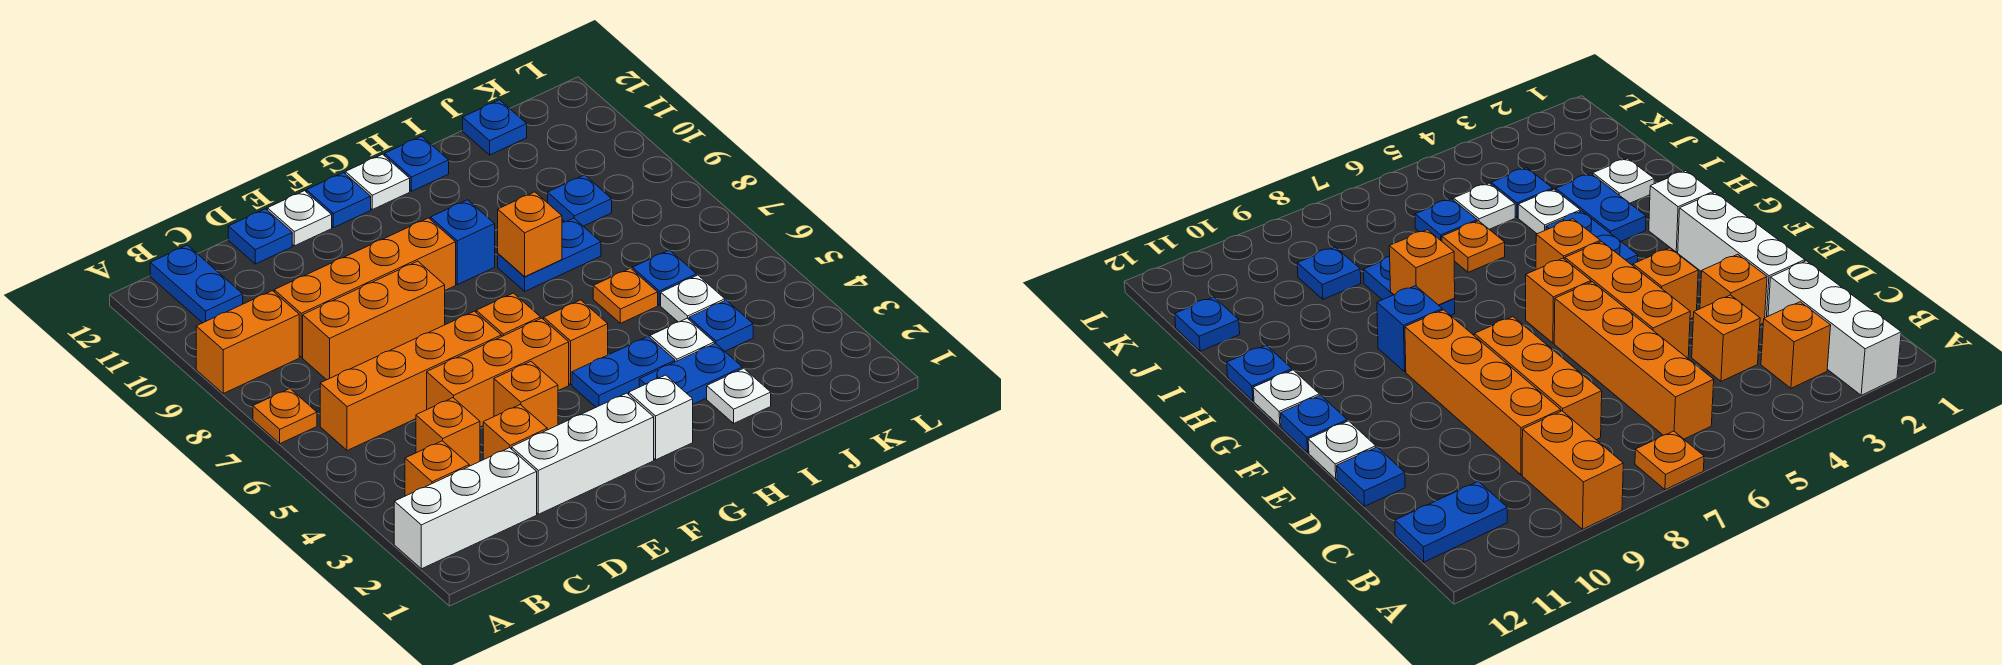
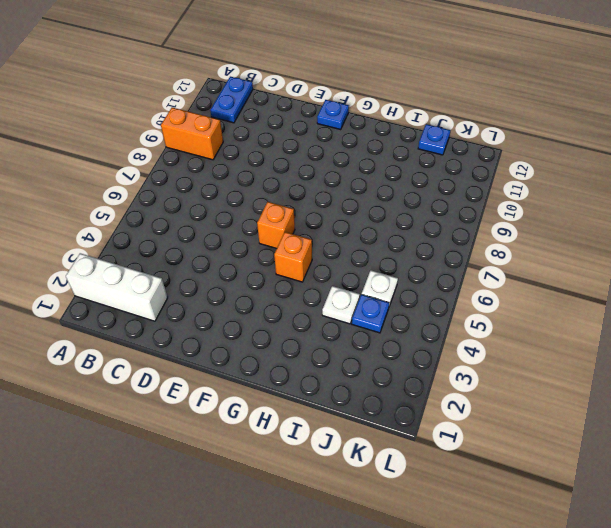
none -> orange 1x1 plate [253,388,317,444]
none -> orange 1x1 brick [405,441,469,496]
none -> orange 1x4 brick [320,311,501,451]
none -> orange 1x1 brick [416,398,480,466]

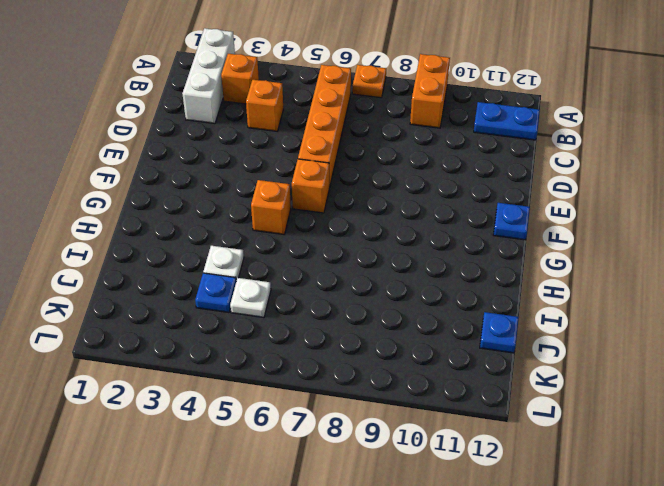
none -> orange 1x3 brick [303,261,445,380]
none -> orange 1x4 brick [274,218,456,357]
none -> white 1x3 brick [512,393,654,514]
none -> orange 1x1 brick [483,405,547,460]

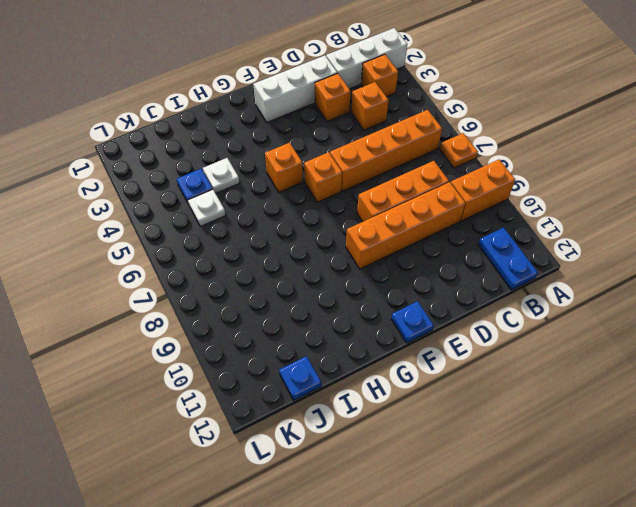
none -> orange 1x3 brick [427,318,569,427]
none -> blue 1x1 plate [228,209,292,264]
none -> orange 1x1 brick [494,361,558,430]
none -> white 1x1 plate [267,191,332,246]

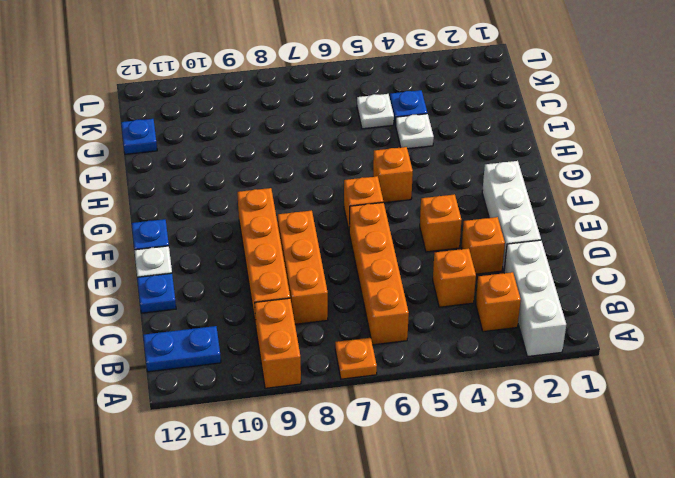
none -> orange 1x3 brick [427,318,569,427]
none -> white 1x1 brick [629,375,693,460]
none -> blue 1x2 plate [572,337,675,407]
none -> blue 1x1 brick [430,200,495,285]

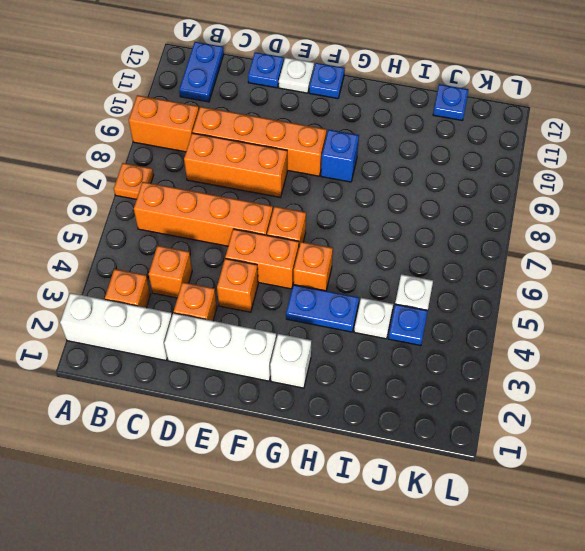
orange 1x2 brick [225,229,299,289] -> orange 1x3 brick [427,318,569,427]
none -> white 1x1 plate [345,154,410,210]
none -> blue 1x2 plate [639,343,743,404]
none -> blue 1x2 plate [498,218,601,291]
none -> blue 1x1 plate [385,136,449,191]

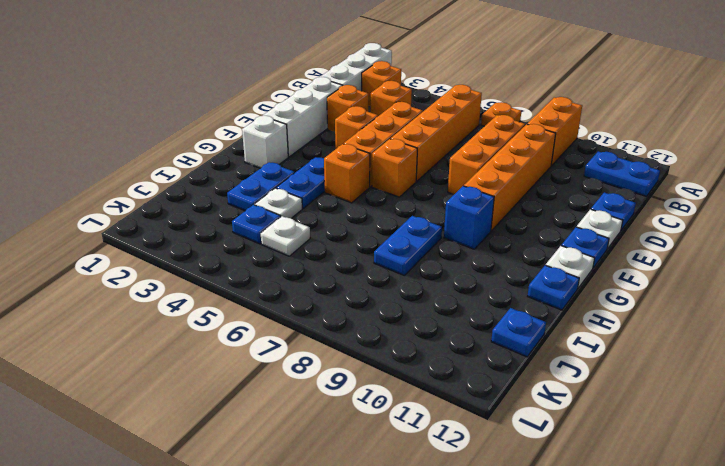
none -> white 1x1 plate [707,368,771,423]
none -> orange 1x1 plate [593,268,658,323]
none -> blue 1x1 plate [632,250,697,305]
none -> blue 1x1 plate [548,175,612,226]

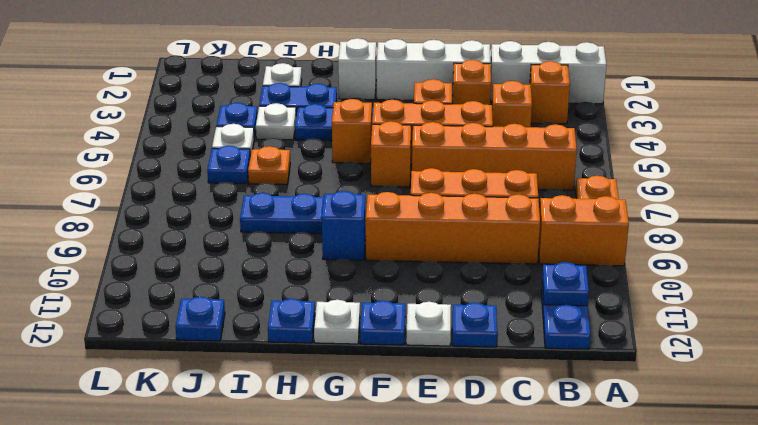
blue 1x1 plate [542,262,589,306] -> blue 1x1 plate moved to [548,175,612,226]
none -> orange 1x1 brick [498,192,562,277]

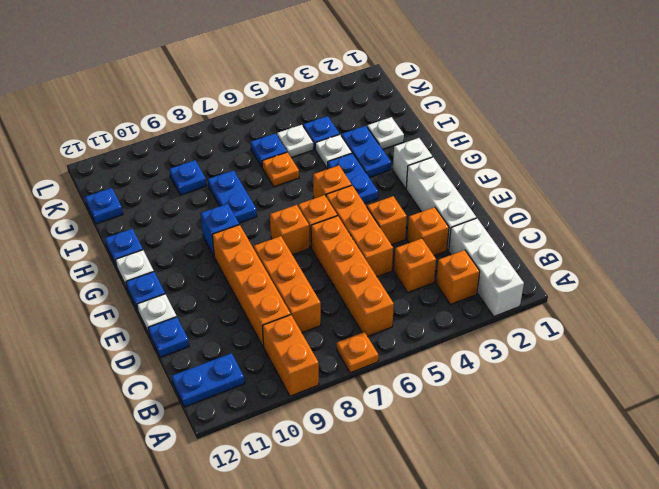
orange 1x1 brick [270,205,309,255] -> orange 1x1 brick moved to [498,192,562,277]

